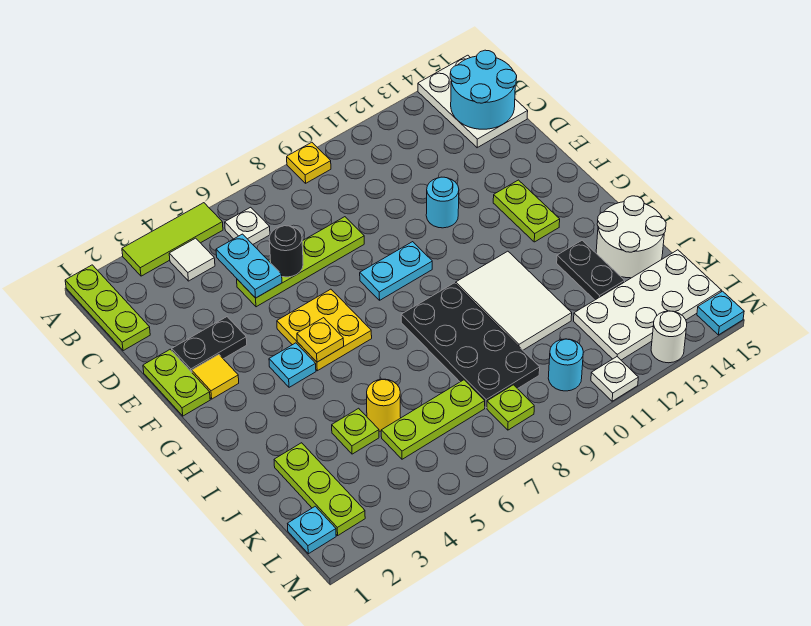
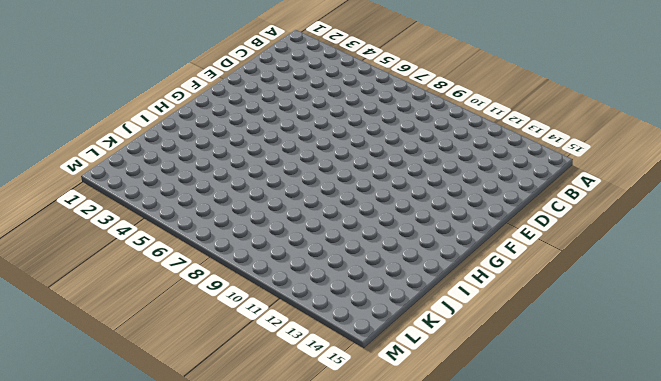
none -> lime 1x3 plate [65,265,150,351]
none -> lime 1x3 tile [122,203,223,276]
none -> yellow 1x1 plate [287,142,331,183]
none -> white 2x3 plate [418,55,528,148]

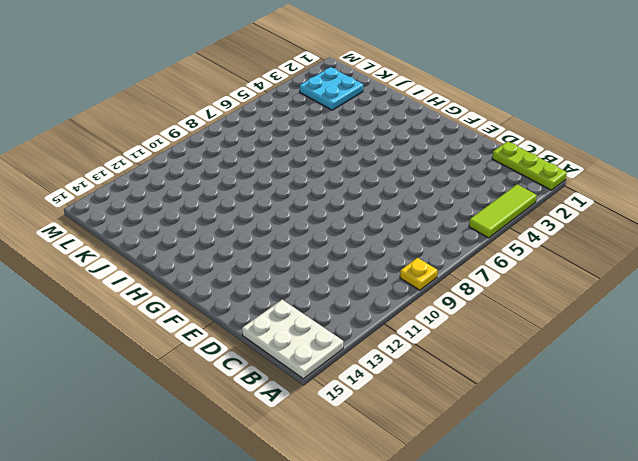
cyan 2x2 plate [300,67,363,110] -> lime 1x3 plate [274,443,365,535]
none -> white 1x1 tile [169,238,215,281]
none -> white 1x1 plate [225,207,270,244]
none -> lime 1x4 plate [237,217,364,307]
none -> lime 1x2 plate [143,349,210,416]

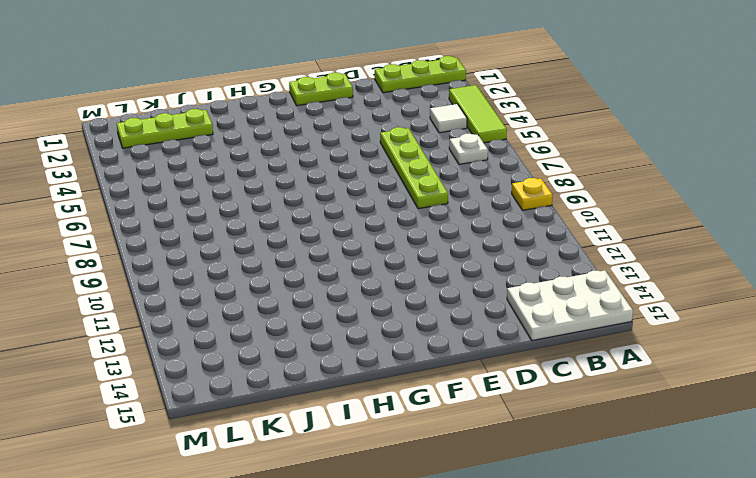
none -> black 1x2 plate [172,317,247,372]
none -> cyan 1x1 round brick [426,177,459,228]
none -> yellow 1x1 tile [192,355,239,399]
none -> yellow 2x2 plate [277,289,372,371]

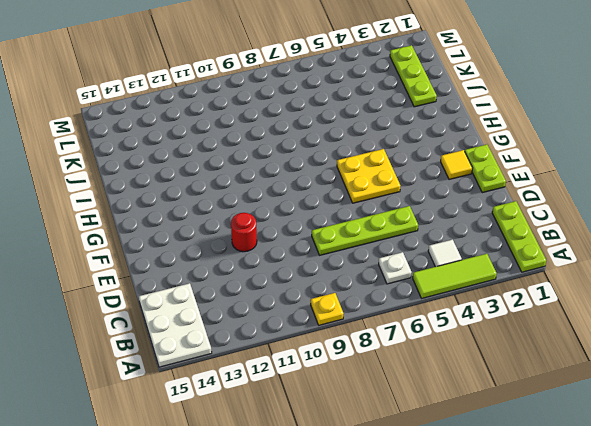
red 1x1 round brick [231,213,257,252] -> cyan 1x1 round brick [426,177,459,228]
none -> black 1x2 plate [172,317,247,372]
none -> cyan 1x2 plate [360,242,432,300]
none -> lime 1x2 plate [493,180,560,242]
none -> cyan 1x1 plate [269,343,316,387]

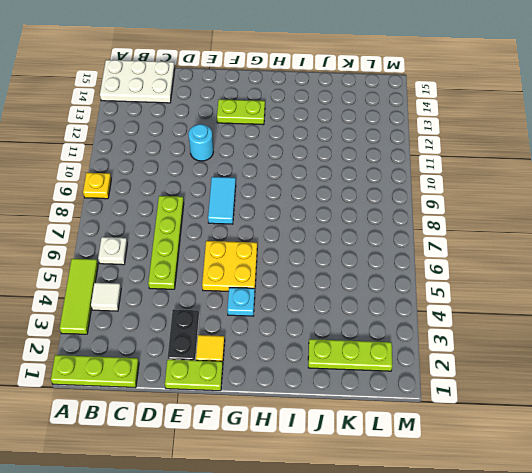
cyan 1x2 tile [208,177,236,224] -> cyan 1x2 plate [360,242,432,300]
none -> black 2x4 plate [401,283,540,408]
none -> white 2x3 tile [456,251,572,350]
none -> black 1x2 plate [557,240,625,300]
none -> white 2x2 round brick [596,196,666,278]

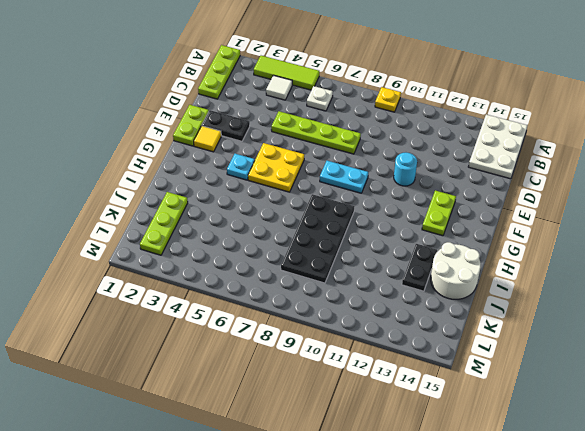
none -> white 2x3 tile [456,251,572,350]
none -> lime 1x1 plate [332,408,379,454]
none -> yellow 1x1 round brick [367,379,401,431]
none -> lime 1x3 plate [381,380,485,459]

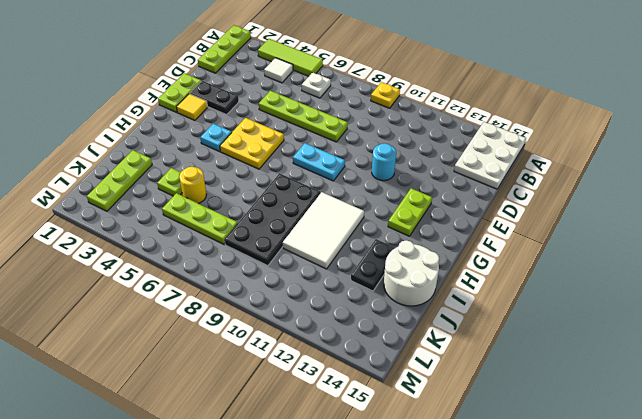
none -> white 2x4 plate [574,250,721,360]
none -> cyan 1x1 plate [288,506,336,554]
none -> lime 1x1 plate [487,385,534,430]
none -> cyan 1x1 round brick [548,339,583,391]

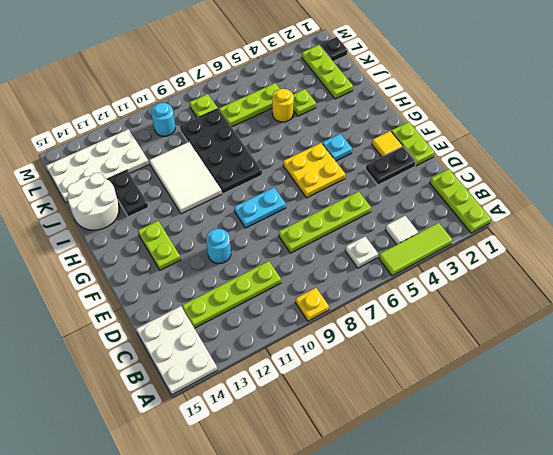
lime 1x4 plate [182,261,281,328] -> none
black 1x1 plate [320,37,348,61] -> cyan 1x1 plate [288,506,336,554]
none -> white 1x1 plate [591,357,638,401]
none -> white 1x1 round brick [651,311,687,363]
none -> cyan 1x1 plate [697,291,744,335]
none -> cyan 2x2 round brick [450,50,517,129]

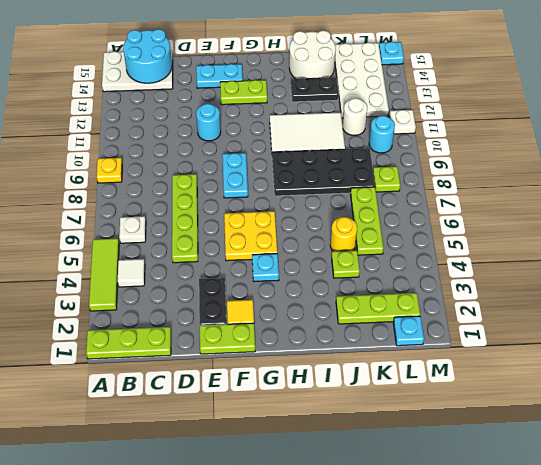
cyan 1x2 plate [196,64,243,88] -> cyan 1x2 plate moved to [216,234,282,298]
white 1x1 round brick [343,98,367,135] -> white 1x1 round brick moved to [651,311,687,363]
none -> black 1x1 round brick [269,226,303,277]
none -> yellow 1x1 plate [297,318,344,362]

